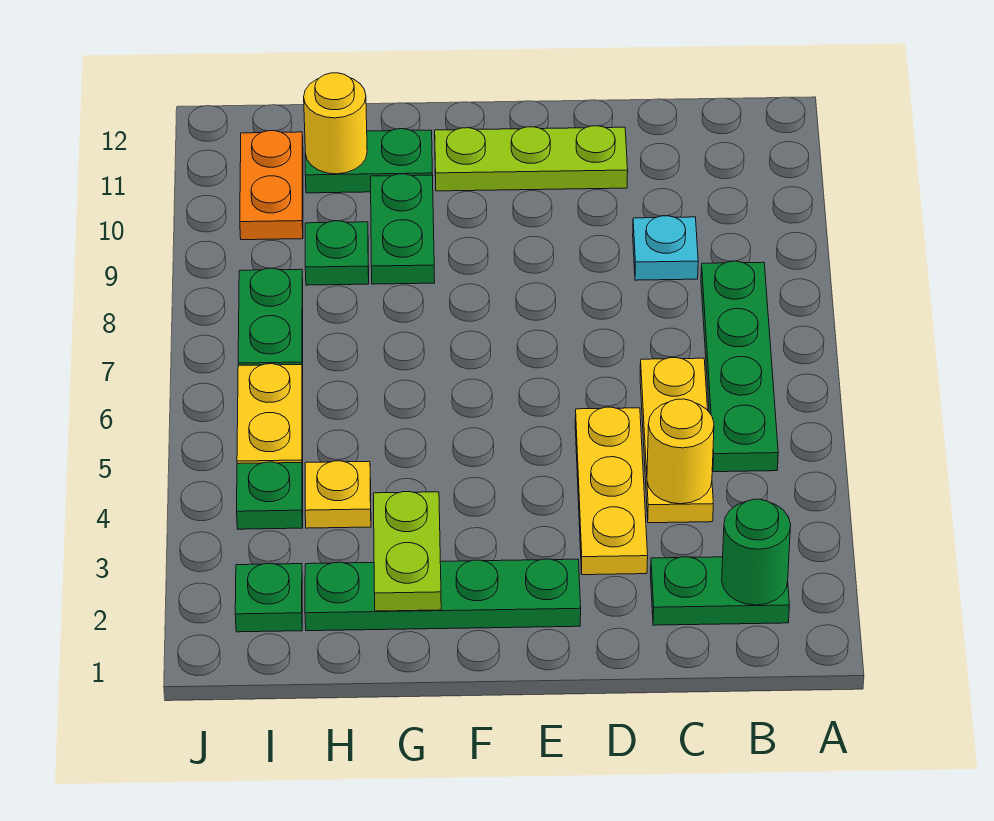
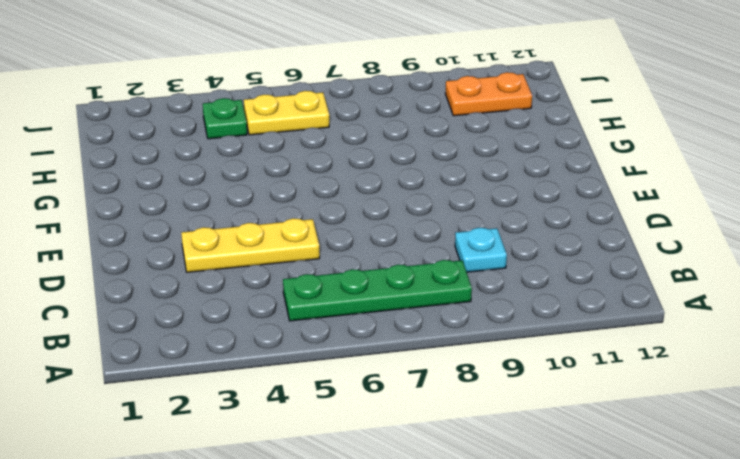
none -> green 1x2 plate [651,557,789,625]
none -> yellow 1x3 plate [640,358,713,523]
none -> lime 1x3 plate [435,126,628,191]

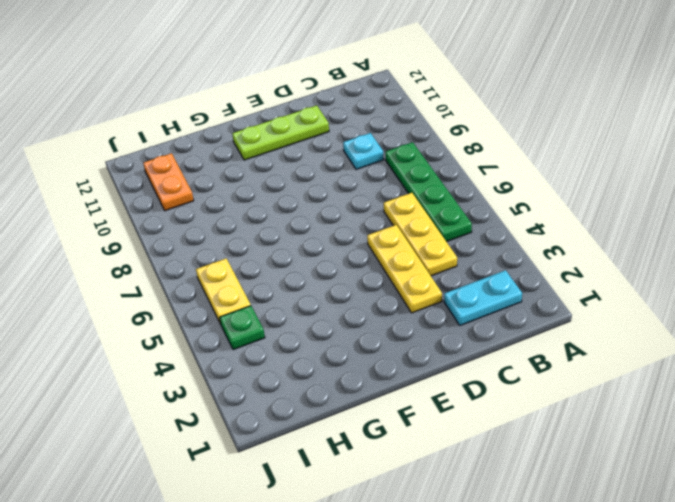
cyan 1x2 plate [444,270,522,325] -> green 1x2 plate [651,557,789,625]
none -> green 1x4 plate [305,559,581,631]
none -> green 1x2 plate [371,174,435,284]
none -> green 1x2 plate [305,129,432,193]

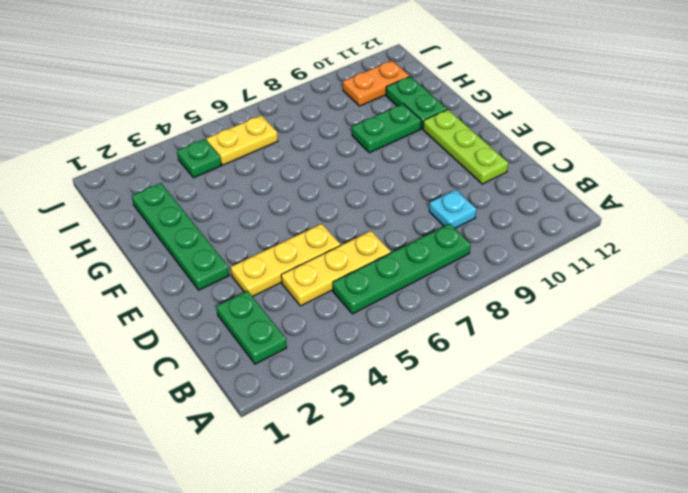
none -> yellow 1x1 plate [305,461,371,528]
none -> green 1x1 plate [305,221,369,285]
none -> green 1x1 plate [235,564,302,632]

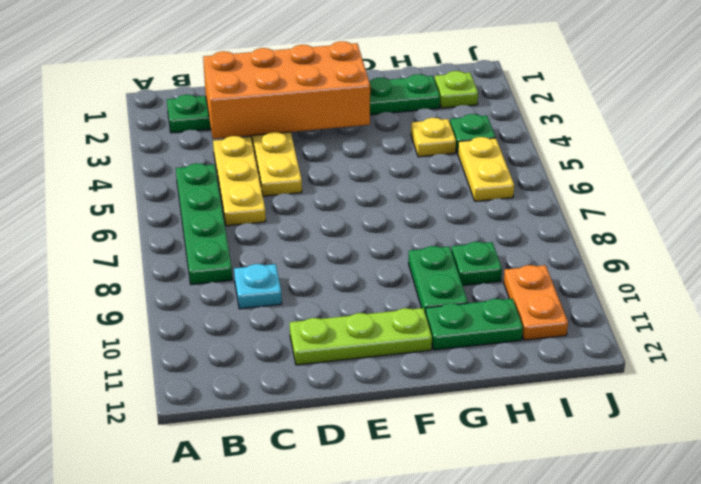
orange 2x4 brick [203,41,370,139] -> none
lime 1x1 plate [435,71,478,108] -> green 1x1 plate [235,564,302,632]
none -> green 1x2 plate [238,268,303,376]
none -> green 1x1 round brick [722,499,791,605]
none -> yellow 1x1 round brick [647,399,714,504]

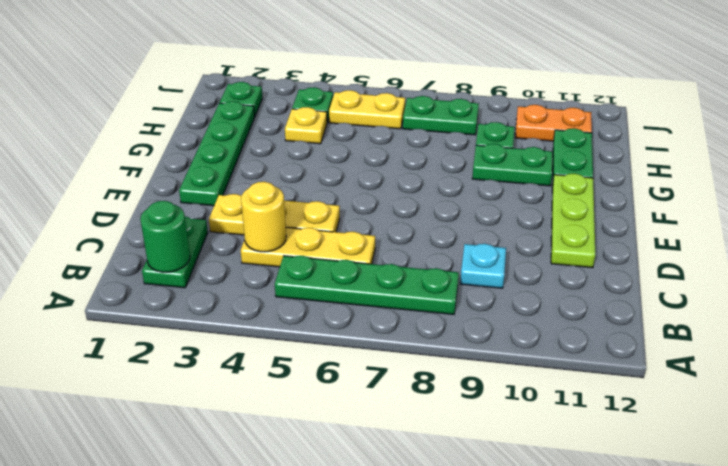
none -> lime 1x2 plate [373,492,441,611]
none -> yellow 1x1 round brick [304,73,367,174]

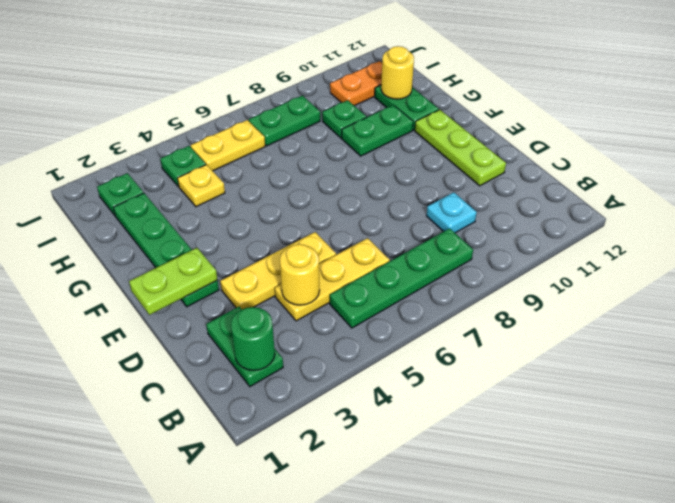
lime 1x2 plate [129,248,217,315] -> lime 1x2 plate moved to [373,492,441,611]

